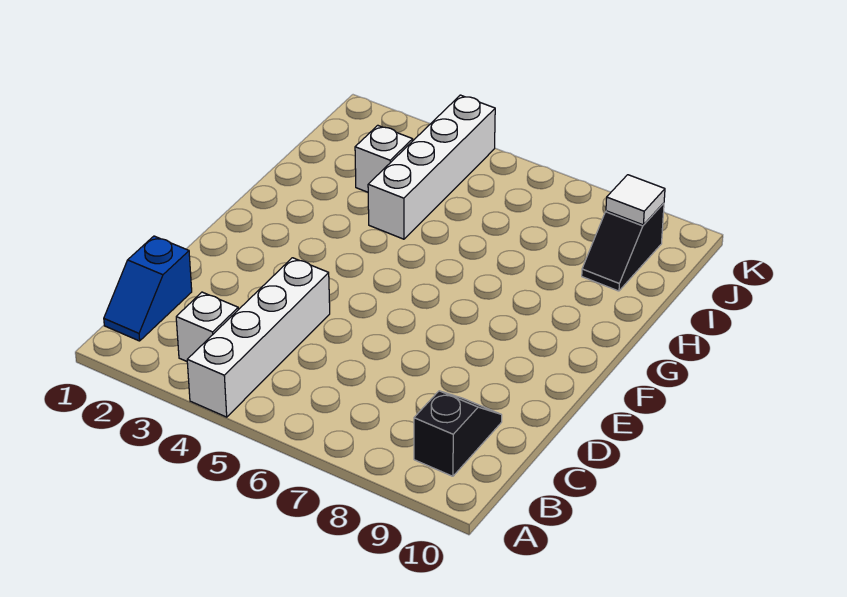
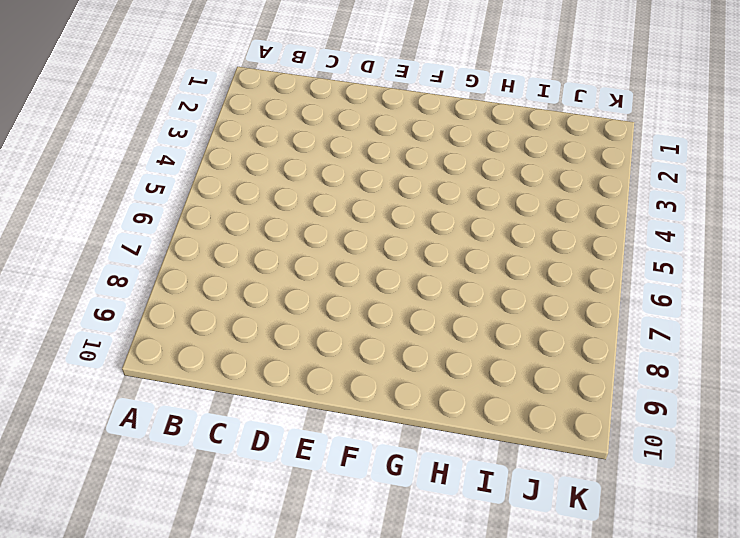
none -> white 1x4 brick [187,258,330,417]
none -> blue 1x2 slope [104,236,192,341]

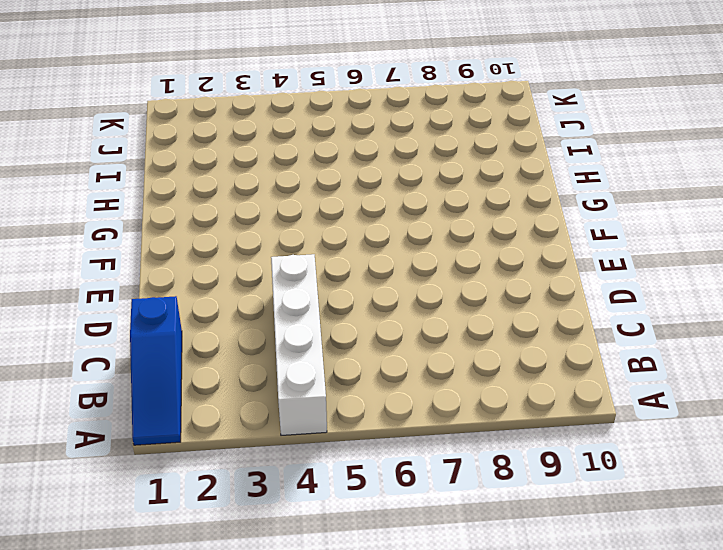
blue 1x3 slope [130,296,182,445] -> blue 1x2 slope [104,236,192,341]
none -> white 1x1 brick [176,292,238,361]
none -> black 1x2 slope [414,391,502,476]

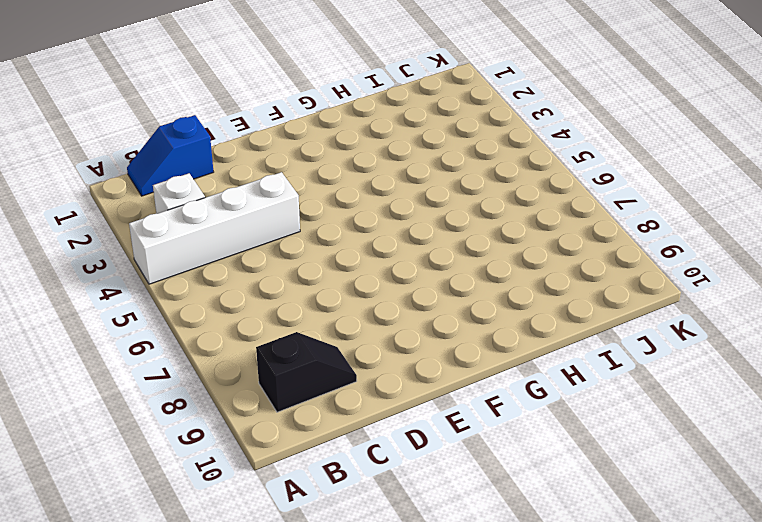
none -> white 1x4 brick [368,95,495,239]
none -> white 1x1 brick [355,125,413,192]

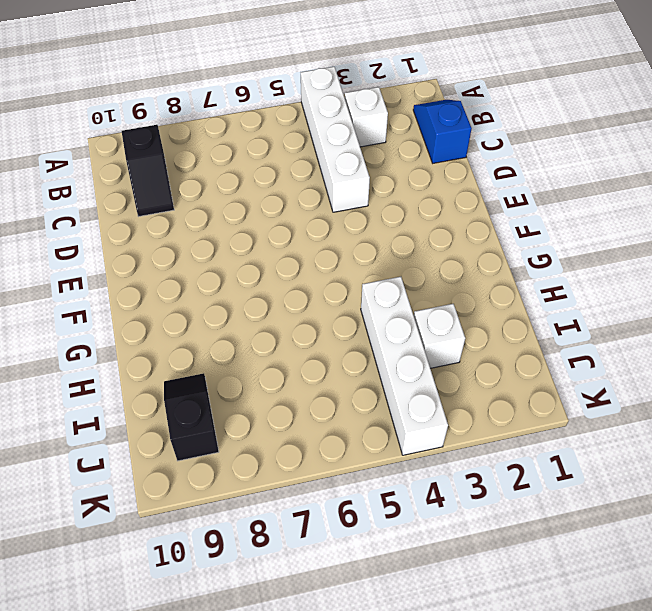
none -> white 1x1 tile [606,175,665,225]

